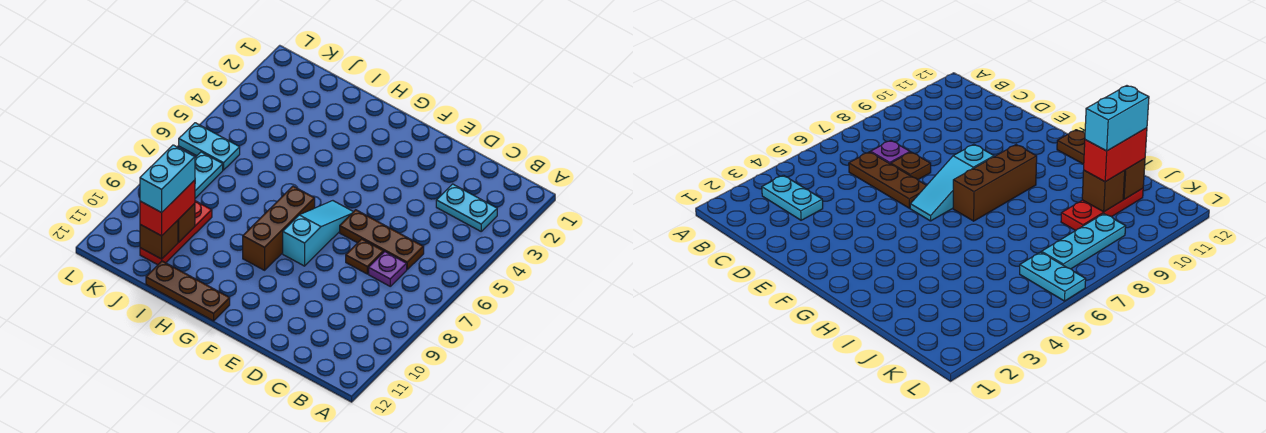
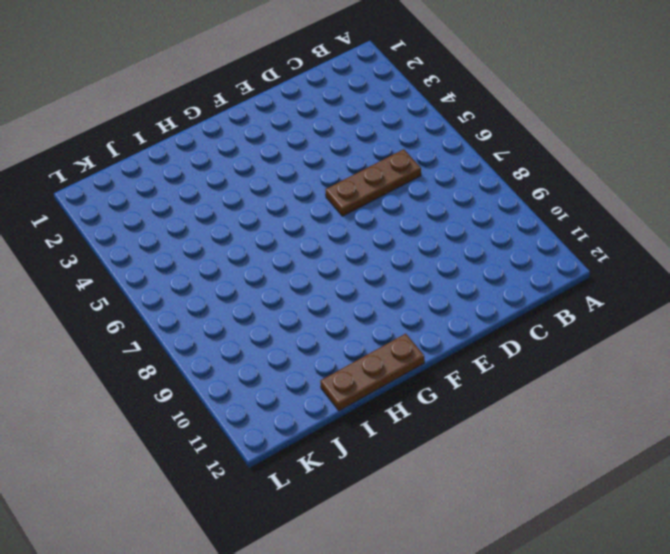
none -> cyan 1x2 plate [436,184,497,231]
none -> purple 1x1 plate [369,252,407,286]
none -> brown 1x1 plate [346,239,384,274]

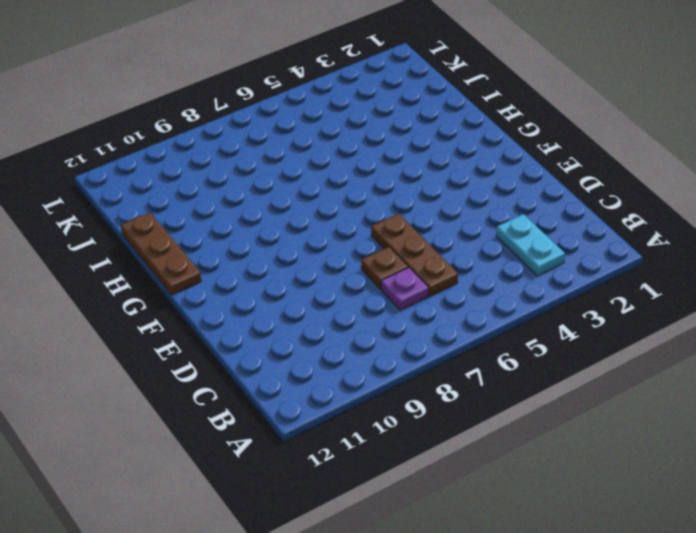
none -> cyan 1x3 slope [283,201,353,266]
none -> brown 1x3 brick [243,186,315,270]
none -> red 1x3 plate [140,201,212,265]

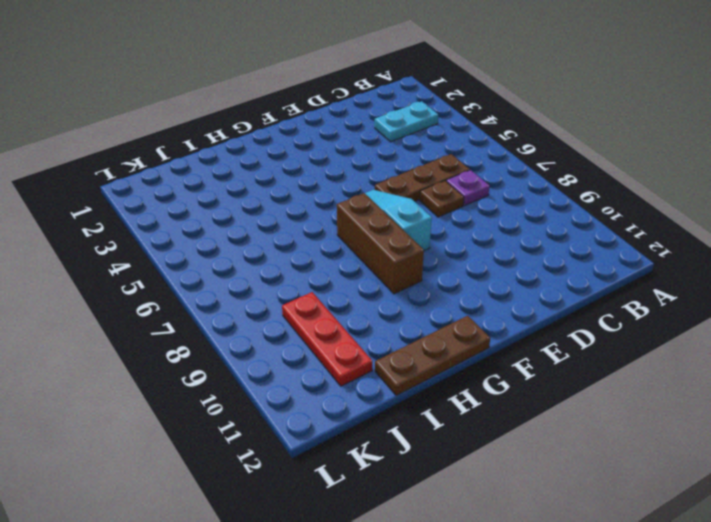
none -> cyan 1x2 plate [179,123,240,170]
none -> cyan 1x3 plate [195,152,223,198]
none -> brown 1x1 brick [178,203,195,242]

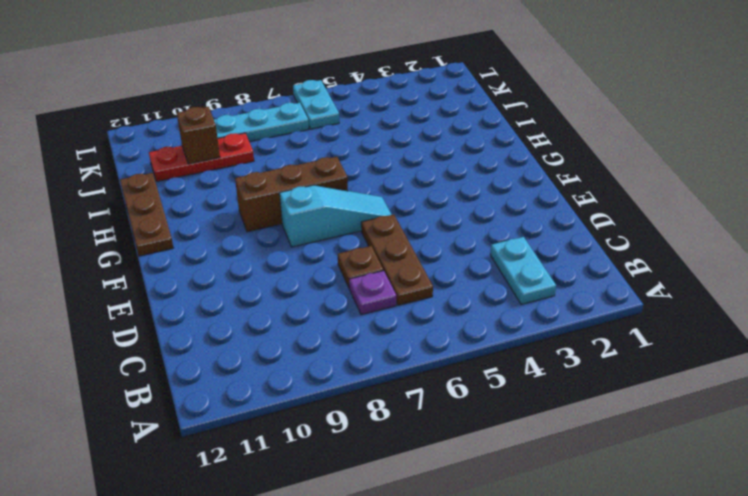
none -> brown 1x1 brick [140,220,178,259]
none -> red 1x2 brick [140,180,195,236]
none -> cyan 1x2 brick [140,145,195,212]

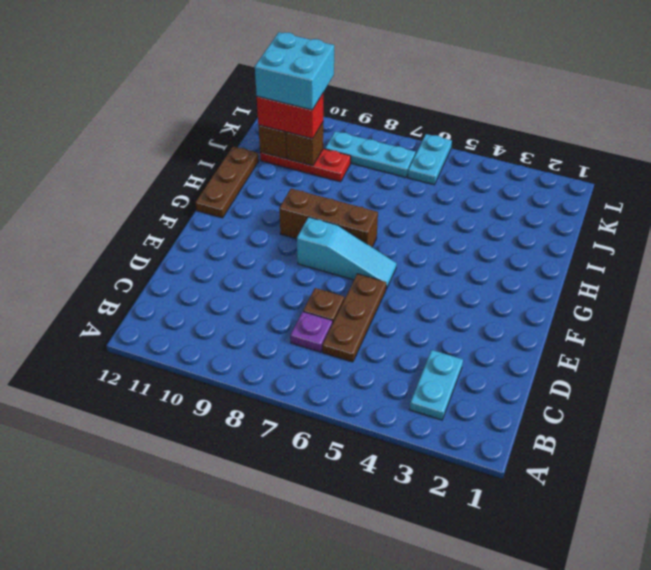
cyan 2x2 brick [255,32,334,110] -> cyan 1x2 brick [140,145,195,212]

